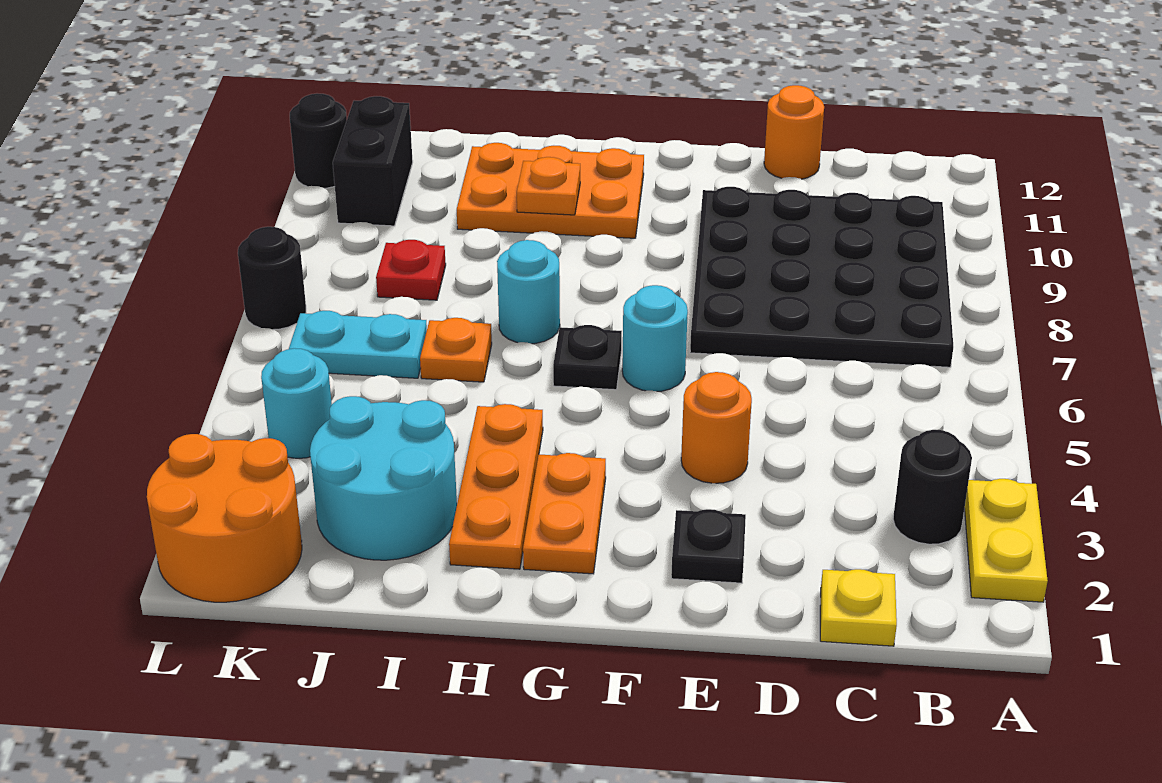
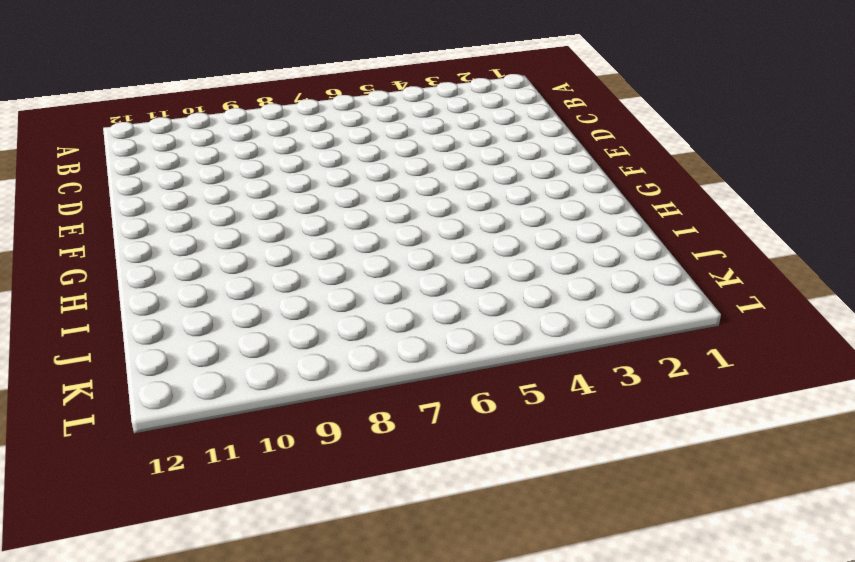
none -> yellow 1x2 plate [965,479,1048,602]
none -> black 1x1 round brick [893,430,972,544]
none -> black 4x4 plate [690,187,953,367]

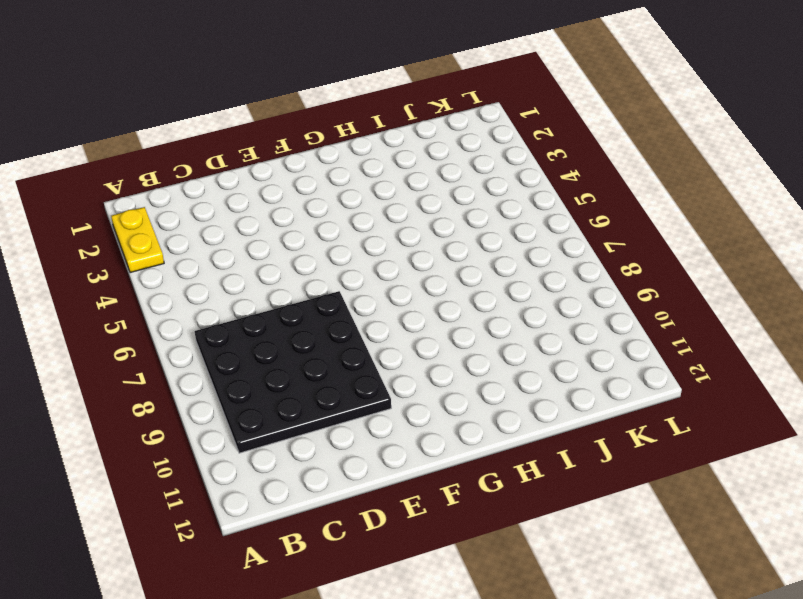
none -> black 1x1 round brick [893,430,972,544]
none -> yellow 1x1 plate [820,569,897,646]
none -> orange 1x1 round brick [764,85,824,179]

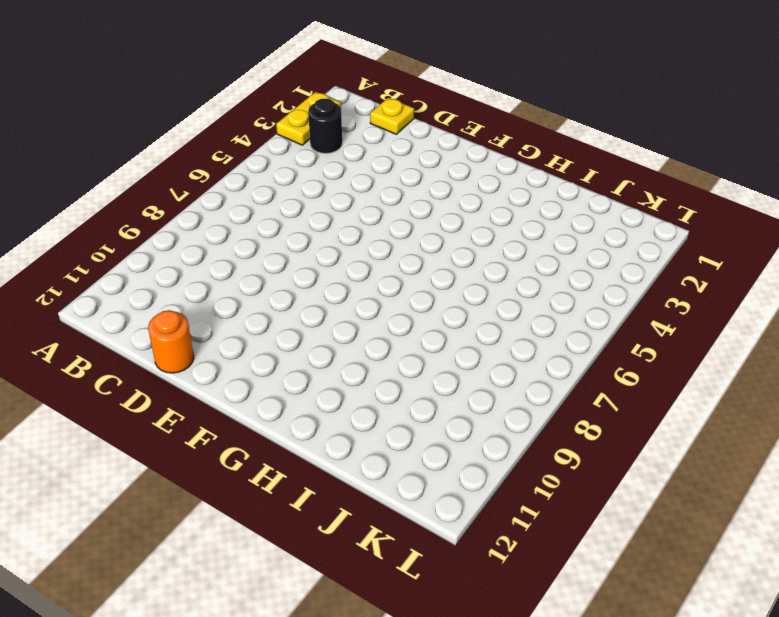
none -> black 4x4 plate [690,187,953,367]
none -> black 1x1 plate [671,509,746,583]
none -> orange 1x1 round brick [681,372,752,483]

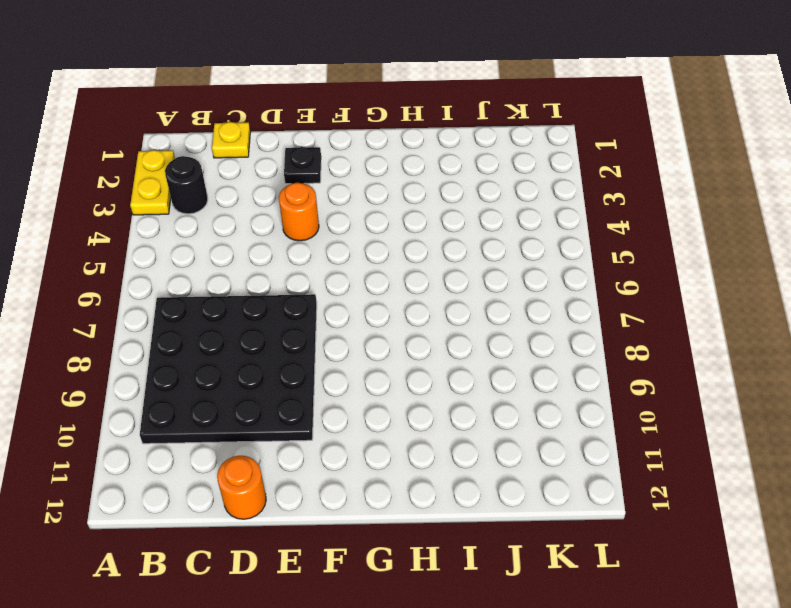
none -> cyan 1x1 round brick [622,285,688,391]
none -> orange 1x2 plate [523,453,606,574]
none -> black 1x1 plate [553,325,622,390]

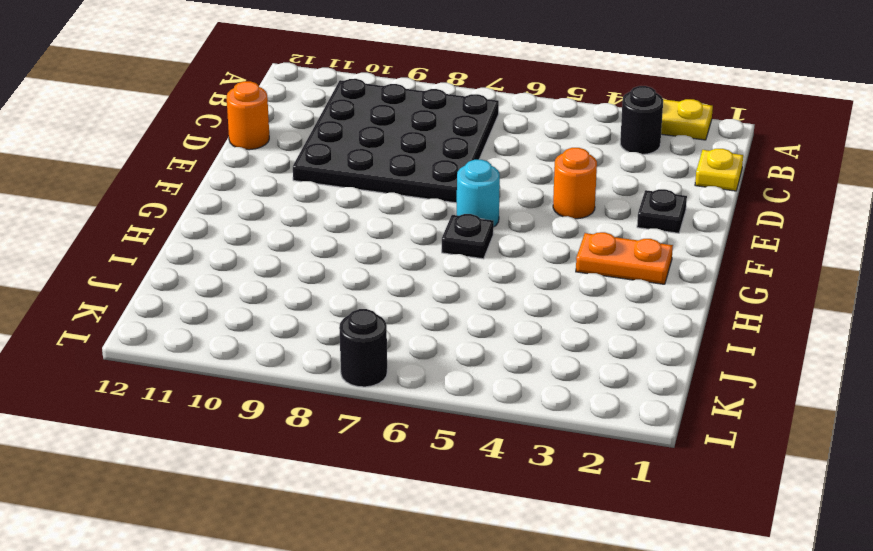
none -> orange 2x3 plate [457,143,644,238]
none -> orange 1x3 plate [449,404,543,569]
none -> cyan 1x1 round brick [497,240,560,344]

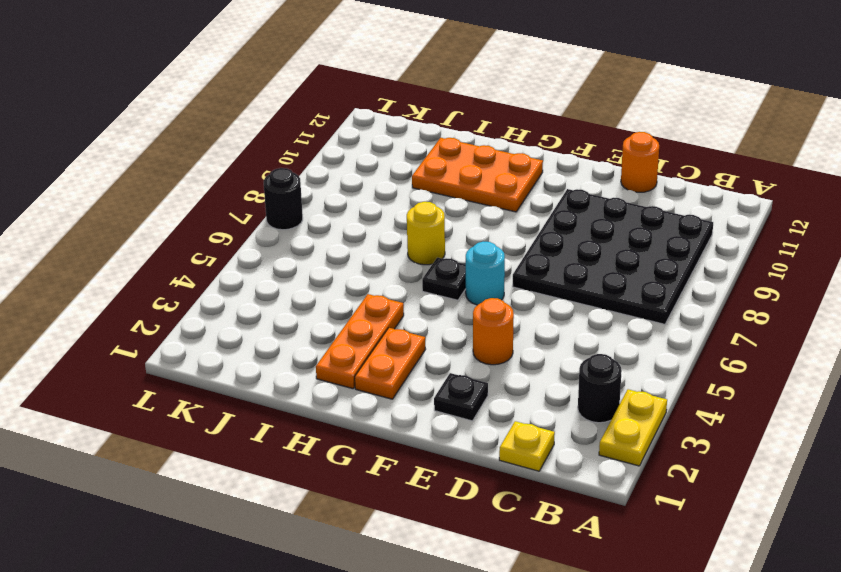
yellow 1x1 round brick [407,202,445,265] -> cyan 1x1 round brick [497,240,560,344]
none -> cyan 2x2 round brick [310,396,457,560]
none -> orange 1x1 plate [420,318,492,382]
none -> cyan 1x2 plate [289,311,427,378]

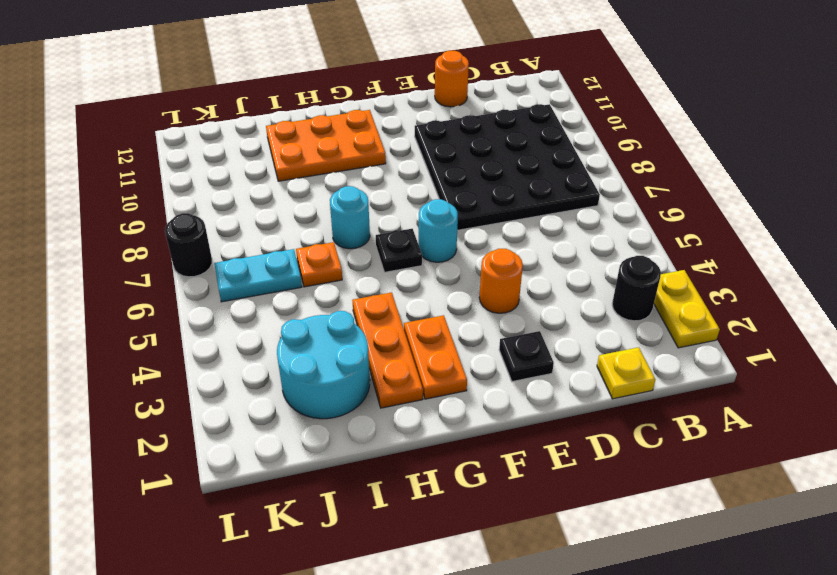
none -> red 1x1 plate [376,240,446,300]
none -> orange 2x2 round brick [147,434,302,602]
none -> cyan 1x1 round brick [261,348,332,458]

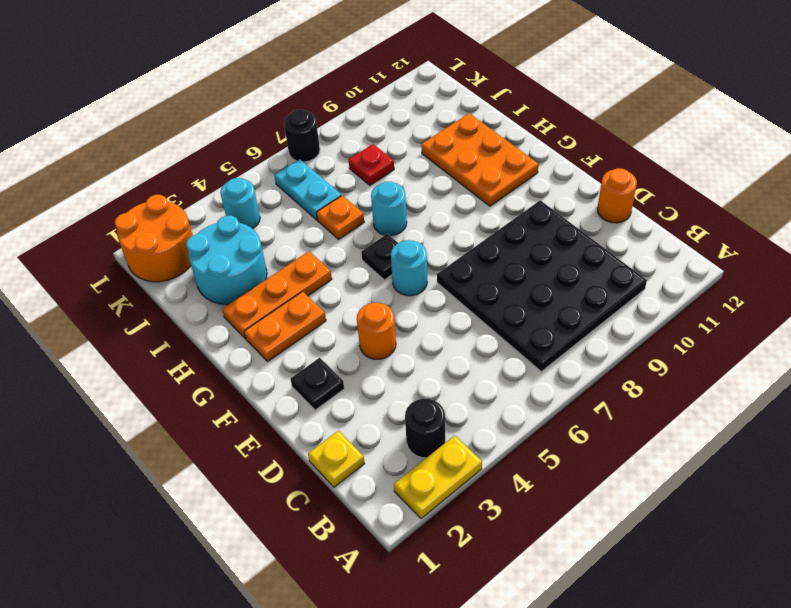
none -> black 1x2 brick [333,96,413,226]
none -> black 1x1 round brick [290,93,347,188]
none -> orange 1x1 plate [517,157,580,215]

